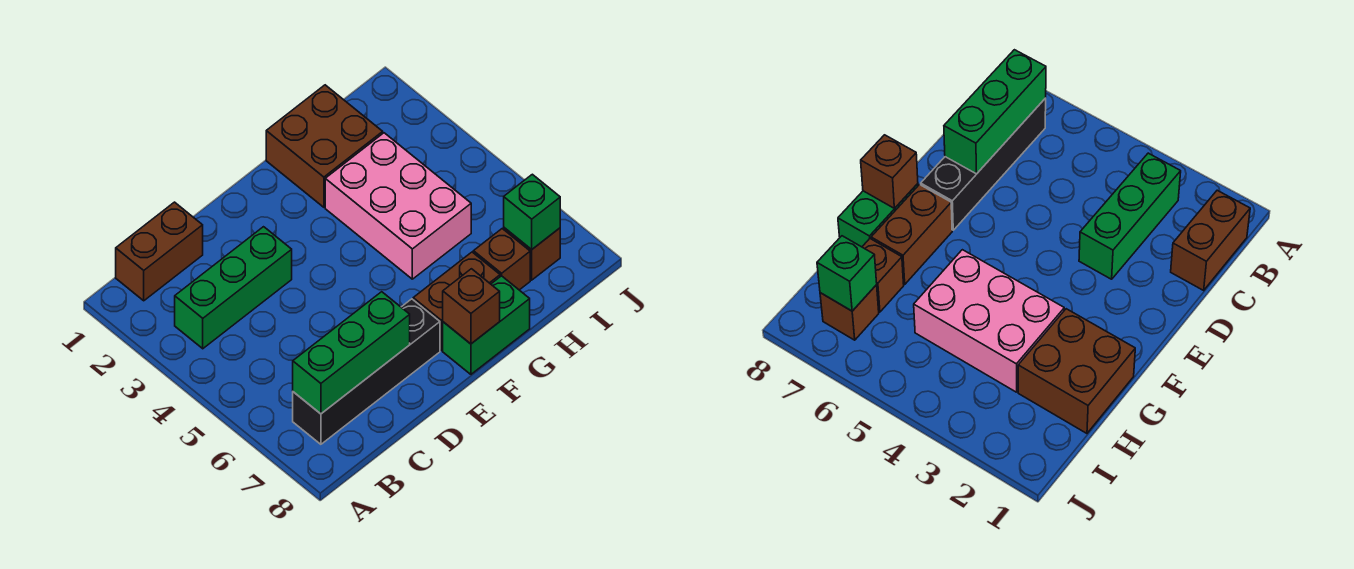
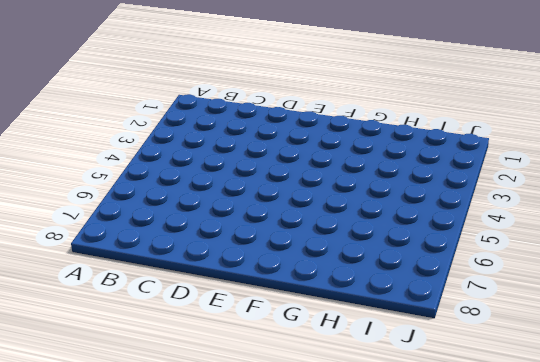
none -> brown 1x2 brick [116,202,203,301]
none -> green 1x3 brick [175,227,292,349]
none -> black 1x4 brick [293,299,440,444]

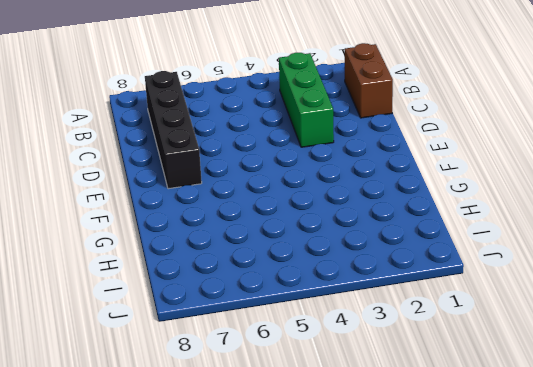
none -> brown 1x2 brick [413,252,500,350]
none -> green 1x2 brick [443,276,530,374]
none -> brown 2x2 brick [266,85,383,207]

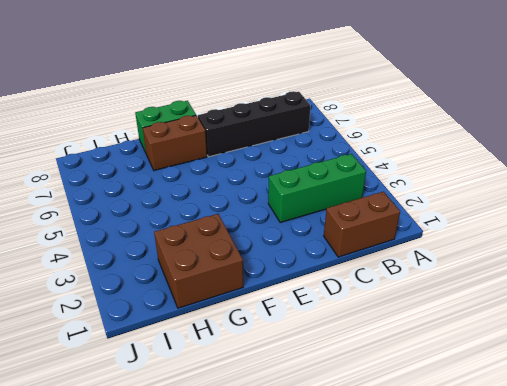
none -> pink 2x3 brick [325,133,471,279]
none -> brown 1x1 brick [473,229,530,290]
none -> brown 1x1 brick [504,228,560,280]

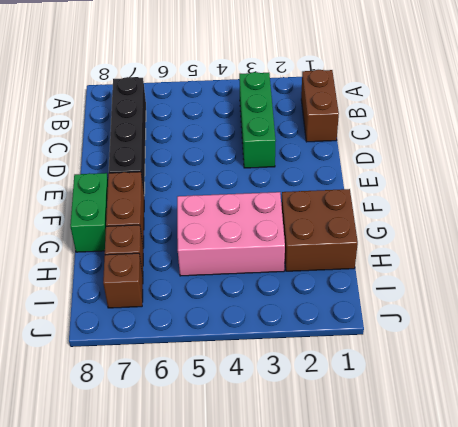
none -> green 1x3 brick [293,292,410,414]
none -> brown 1x1 brick [443,269,500,344]
none -> green 1x1 brick [504,174,560,250]

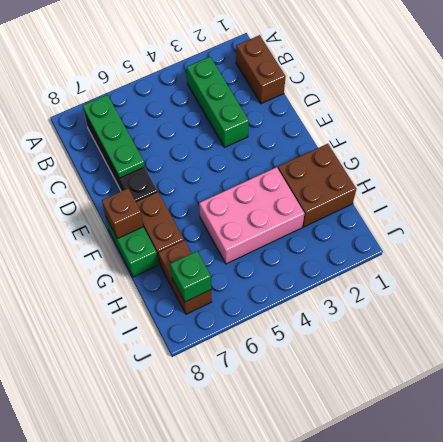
green 1x3 plate [83,95,145,178] -> green 1x3 brick [293,292,410,414]

